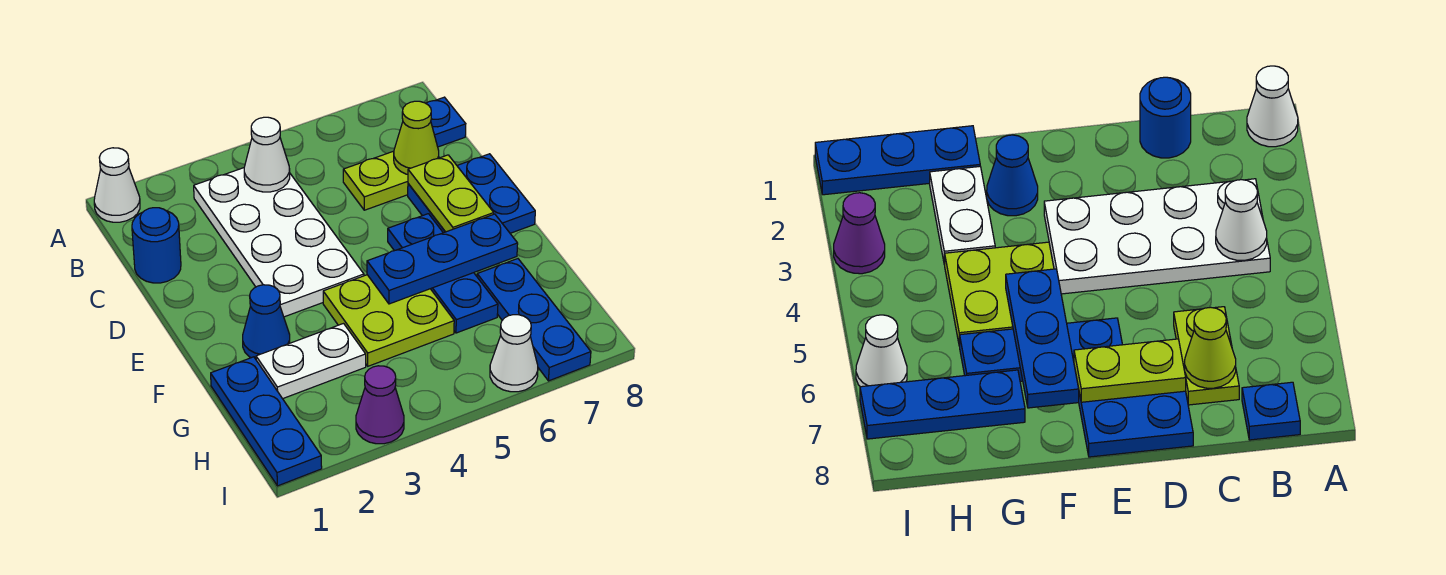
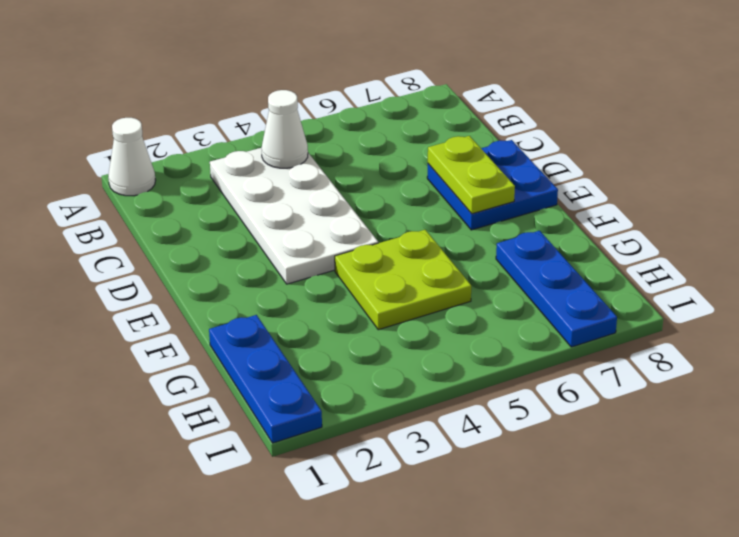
none -> blue 1x1 plate [426,97,466,147]
none -> blue 1x1 round brick [132,208,181,283]
none -> lime 1x2 plate [343,151,408,210]

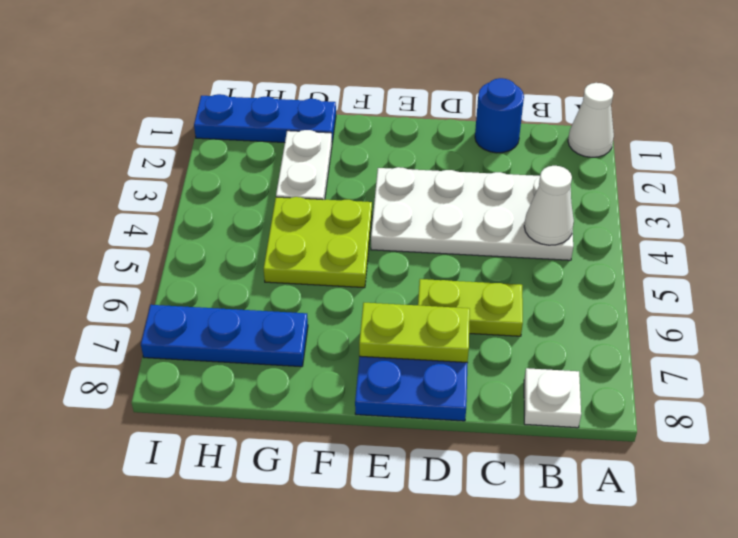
white 1x1 plate [524,368,581,428] -> blue 1x1 plate [426,97,466,147]
lime 1x2 plate [418,279,523,336] -> lime 1x2 plate turned to [343,151,408,210]
none -> blue 1x3 plate [388,214,498,333]
none -> blue 1x1 cone [243,285,290,359]
none -> purple 1x1 cone [356,366,404,444]

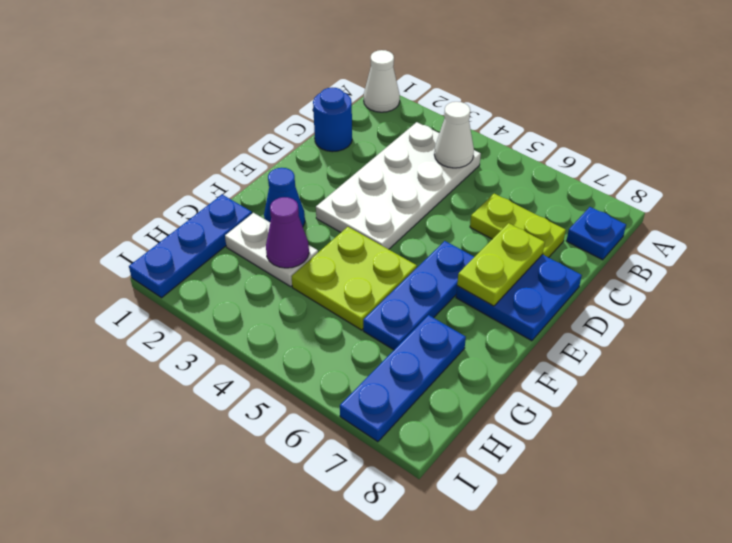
purple 1x1 cone [266,197,309,268] -> purple 1x1 cone moved to [356,366,404,444]
none -> white 1x1 cone [490,315,538,392]
none -> lime 1x1 cone [394,101,439,174]
none -> blue 1x3 plate [367,214,518,304]

